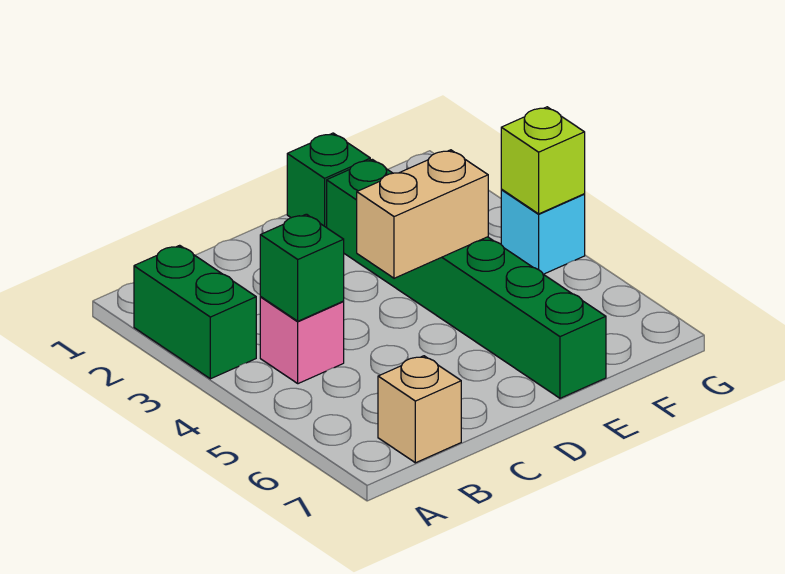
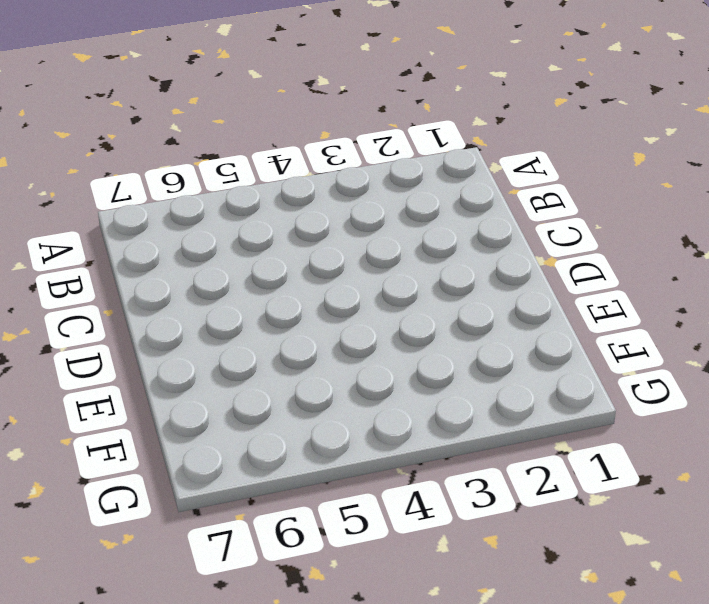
none -> green 1x2 brick [134,245,256,379]
none -> pink 1x1 brick [260,297,344,384]

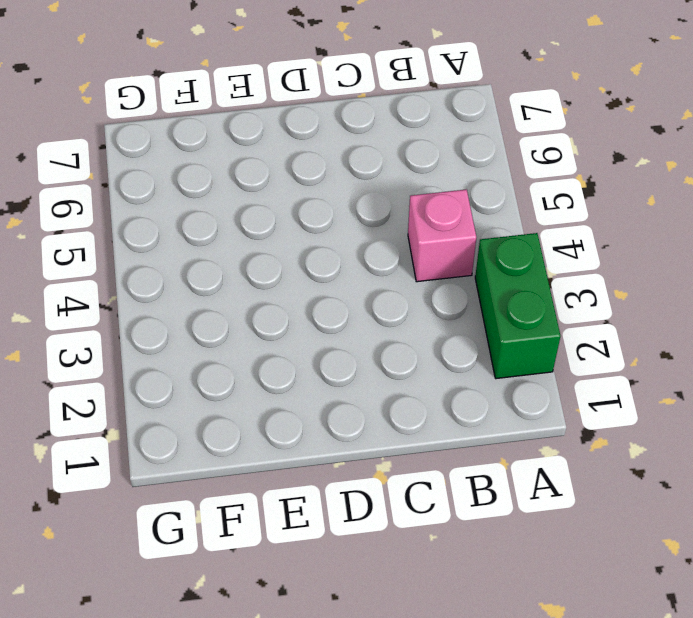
none -> tan 1x1 brick [378,356,461,463]
none -> green 1x1 brick [287,133,370,228]

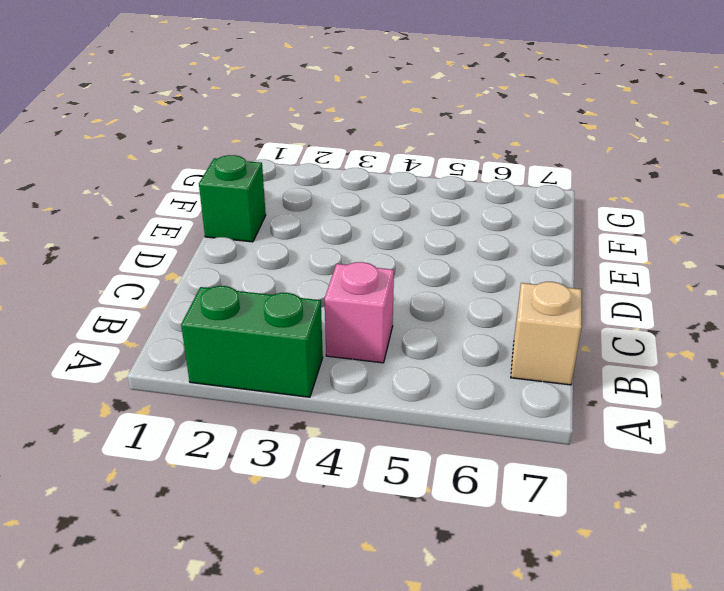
none -> green 1x6 brick [327,159,606,398]
none -> cyan 1x1 brick [501,190,585,274]

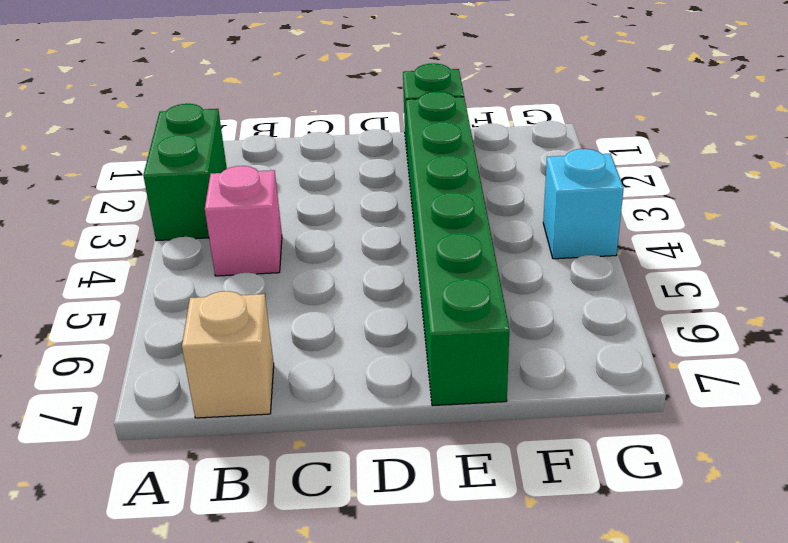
none -> green 1x1 brick [260,214,344,321]
none -> tan 1x2 brick [357,150,488,278]

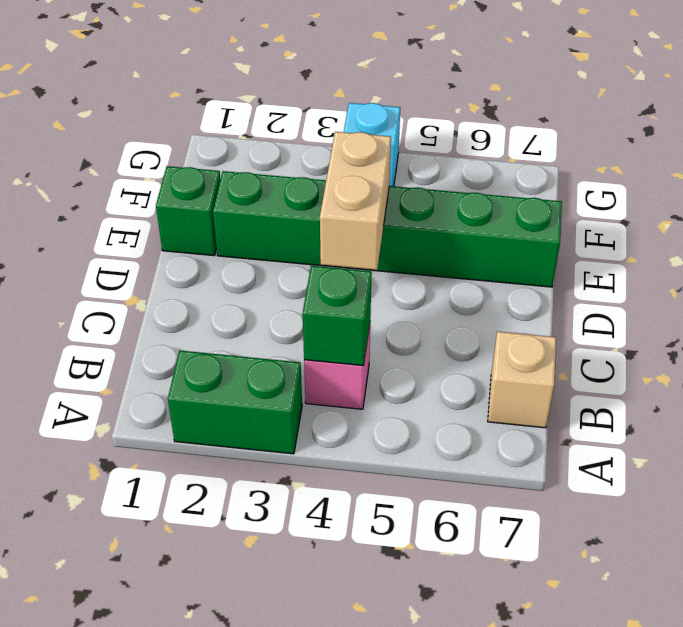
none -> lime 1x1 brick [501,107,585,214]

